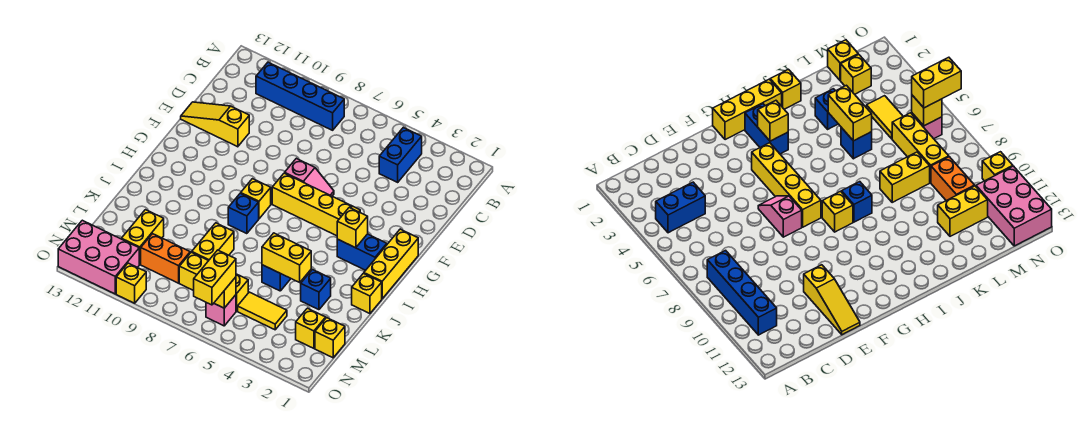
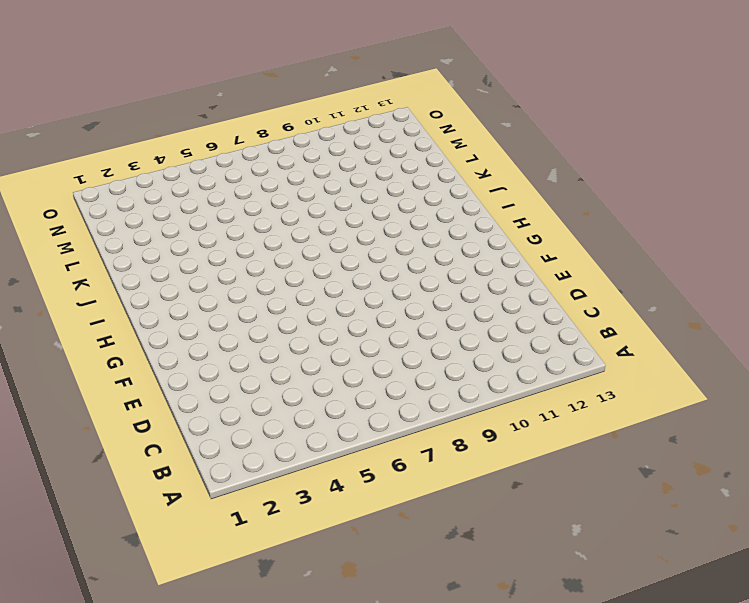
none -> blue 1x2 brick [379,128,422,182]
none -> blue 1x4 brick [256,62,344,130]
none -> yellow 1x3 slope [181,102,249,147]

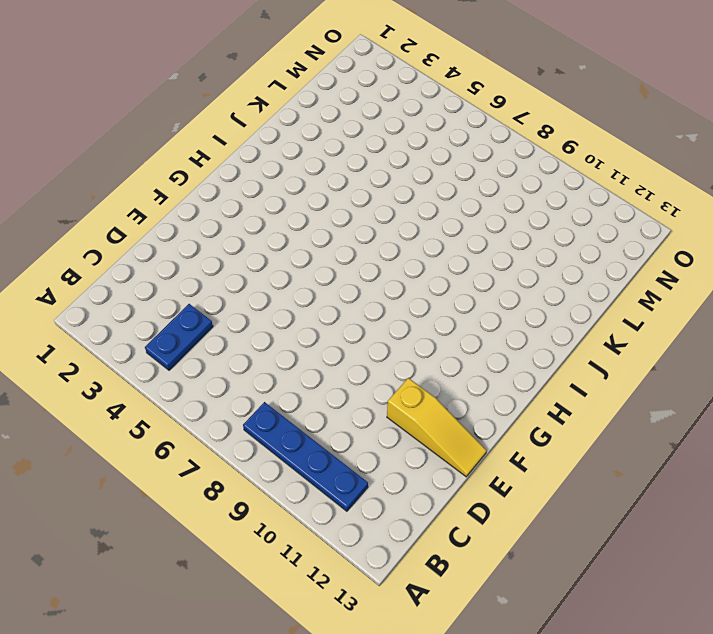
blue 1x2 plate [145,304,213,370] -> blue 1x2 brick [379,128,422,182]
blue 1x4 plate [243,402,368,511] -> blue 1x4 brick [256,62,344,130]
none -> pink 1x2 slope [285,158,334,196]
none -> yellow 1x3 brick [364,229,418,299]
none -> yellow 1x4 brick [272,173,360,236]

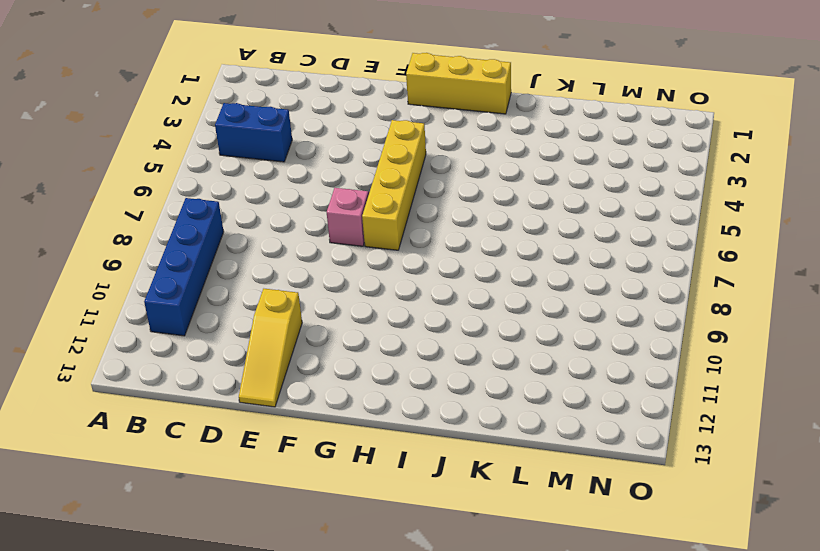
none -> blue 1x2 brick [337,234,387,270]
none -> yellow 1x1 brick [241,179,271,219]
none -> blue 1x1 brick [228,193,259,234]

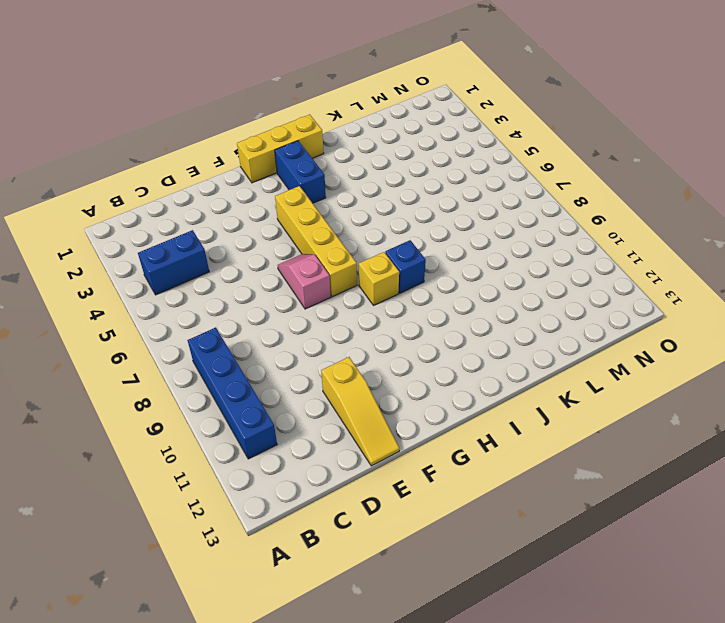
none -> yellow 1x1 brick [352,273,382,314]
none -> blue 1x1 brick [301,270,331,310]
none -> blue 1x1 brick [262,265,291,291]

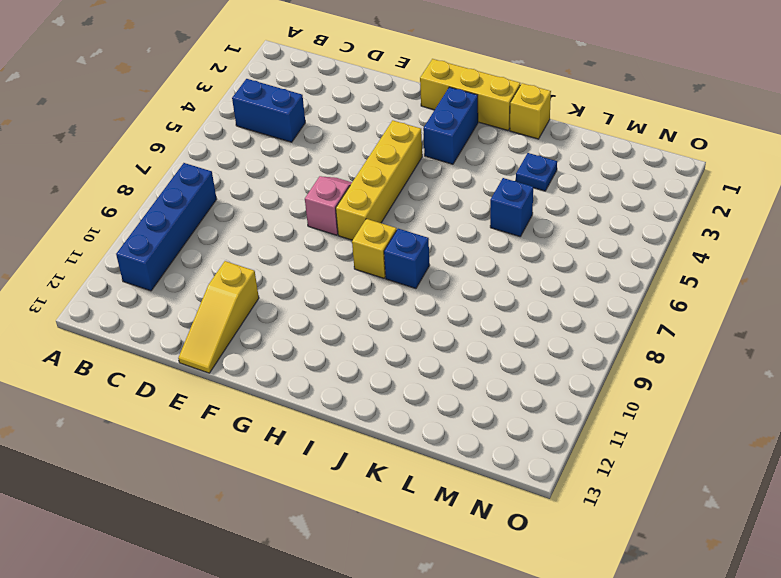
blue 1x1 plate [516,153,557,191] -> blue 1x1 brick [301,270,331,310]
none -> yellow 1x2 brick [192,223,234,261]
none -> yellow 1x2 brick [121,210,164,265]
none -> yellow 1x1 brick [315,318,345,358]

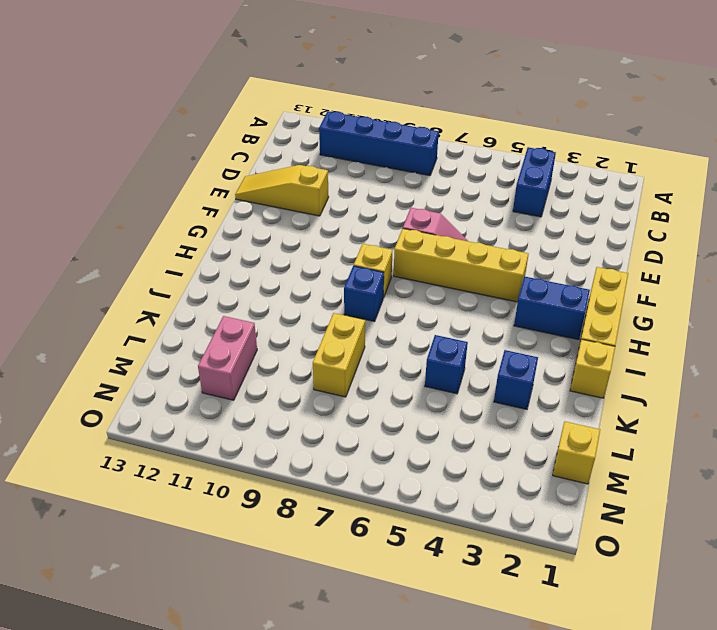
pink 1x2 brick [198,316,257,400] -> yellow 1x2 brick [121,210,164,265]
none -> yellow 1x1 brick [296,308,326,348]
none -> yellow 1x2 tile [238,292,287,330]
none -> yellow 1x3 brick [179,252,248,311]

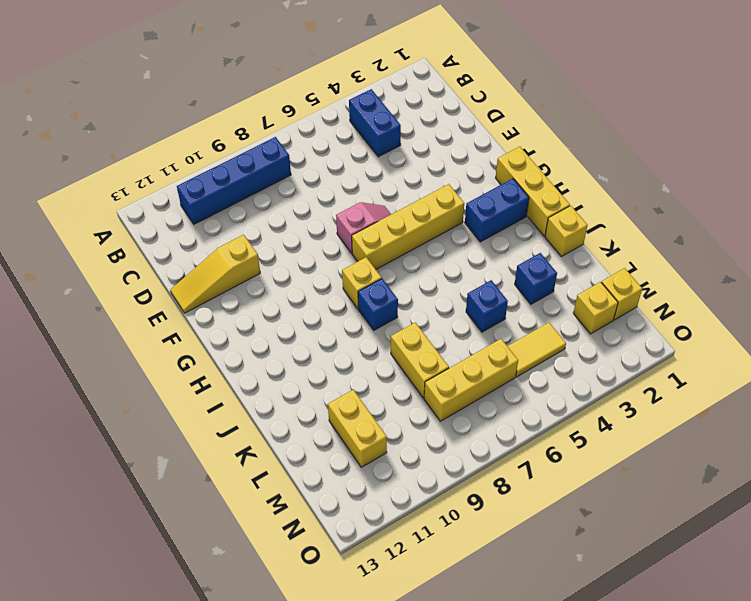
none -> orange 1x2 brick [141,234,190,283]
none -> pink 1x1 brick [206,295,236,326]
none -> pink 2x3 brick [58,220,139,294]

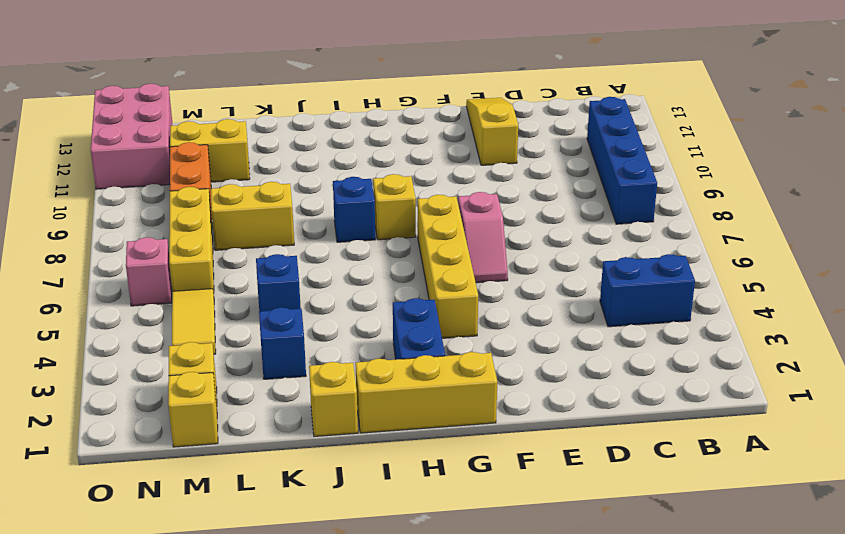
none -> yellow 1x1 brick [116,263,146,303]
none -> yellow 1x1 brick [337,208,368,248]
none -> yellow 1x2 brick [262,233,311,282]

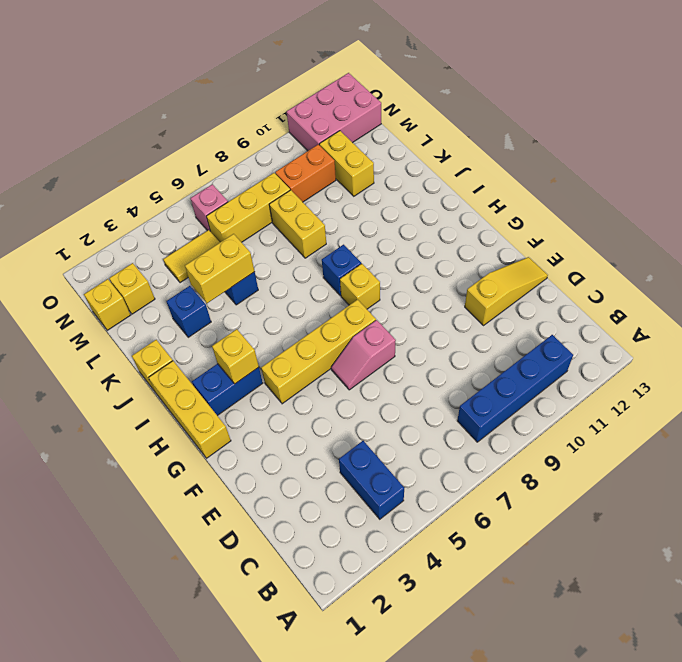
none -> yellow 1x1 brick [116,263,146,303]
none -> yellow 1x1 brick [214,277,236,308]
none -> yellow 1x2 brick [194,250,236,305]

